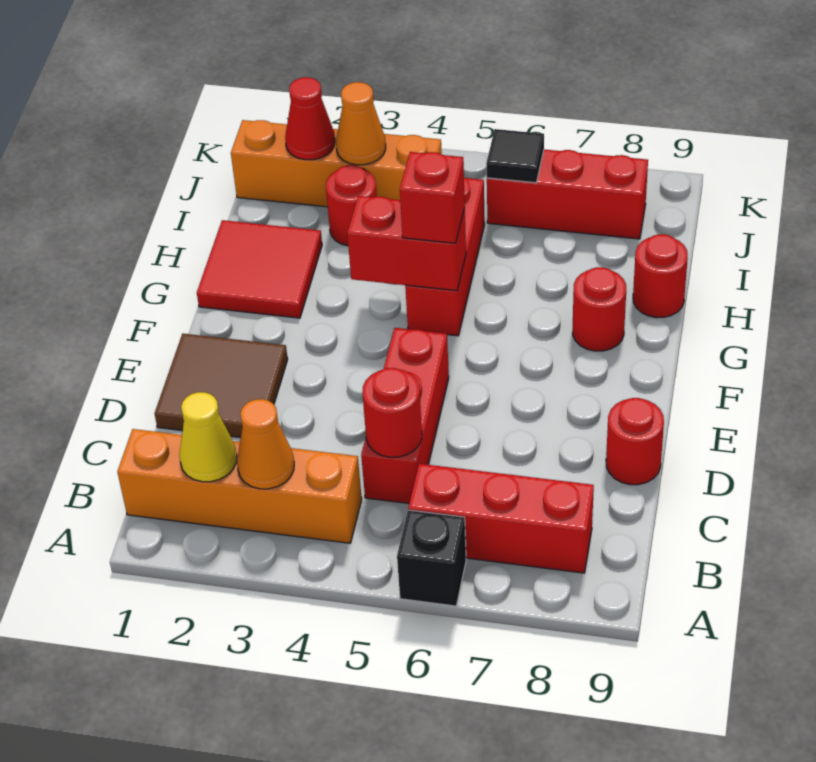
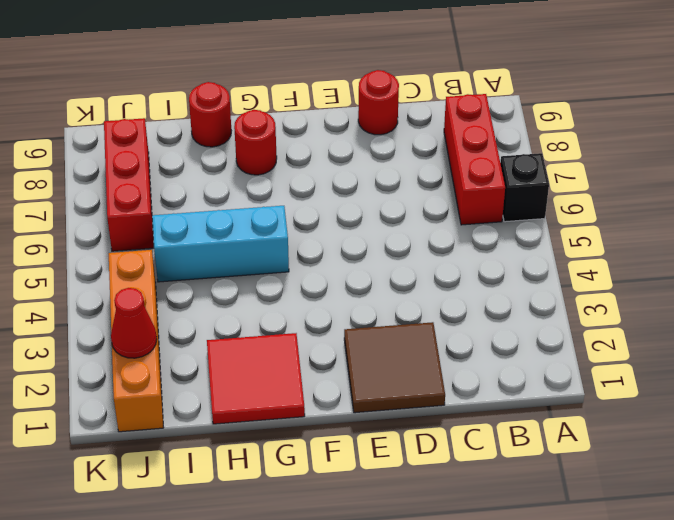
cyan 1x3 brick [152,206,289,282] -> red 1x3 brick [405,178,485,336]
none -> orange 1x4 brick [117,429,362,543]
none -> red 1x3 brick [361,328,449,503]
none -> red 1x1 round brick [326,165,377,246]

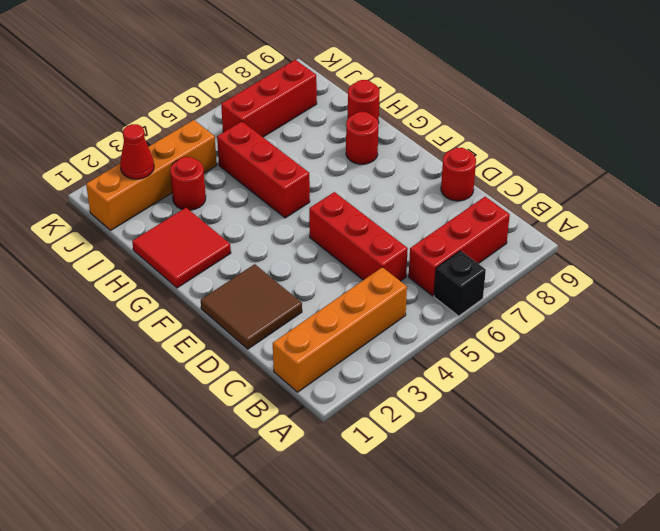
none -> yellow 1x1 cone [179,392,237,482]
none -> orange 1x1 cone [237,399,294,489]
none -> red 1x1 round brick [362,368,422,457]

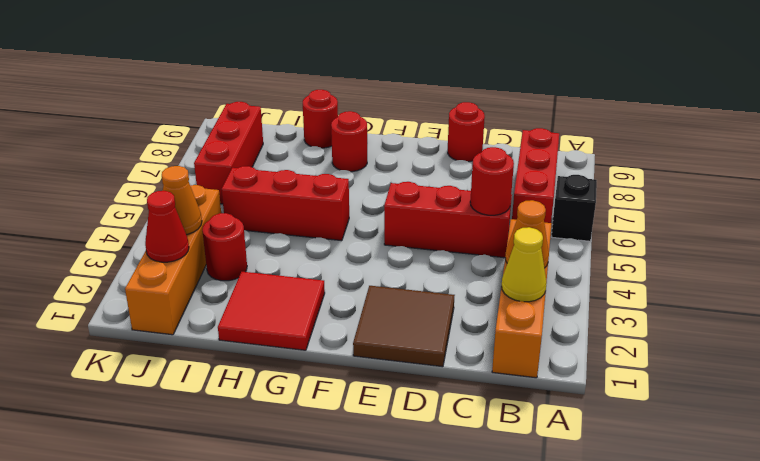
none -> red 1x2 brick [347,196,466,291]
none -> black 1x1 tile [486,129,544,183]
none -> red 1x1 brick [400,152,465,243]

